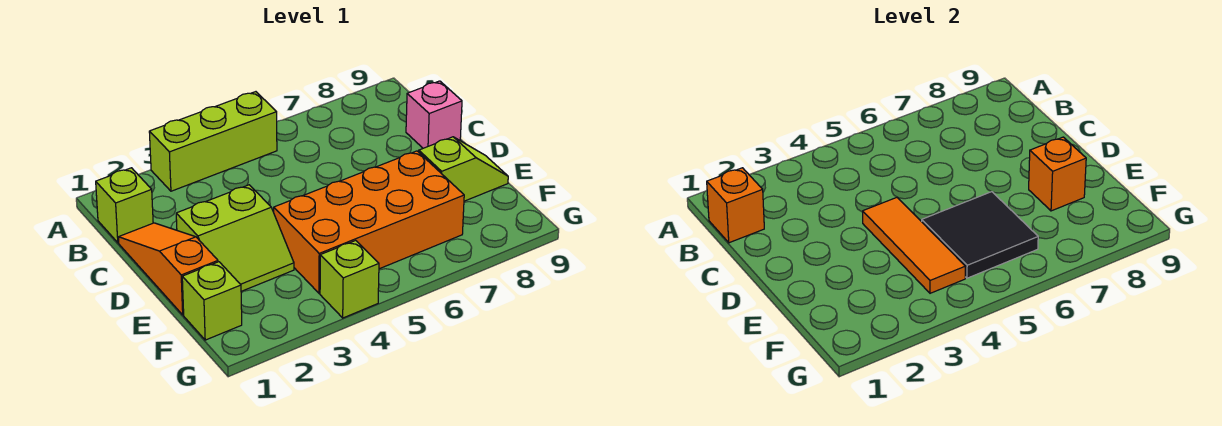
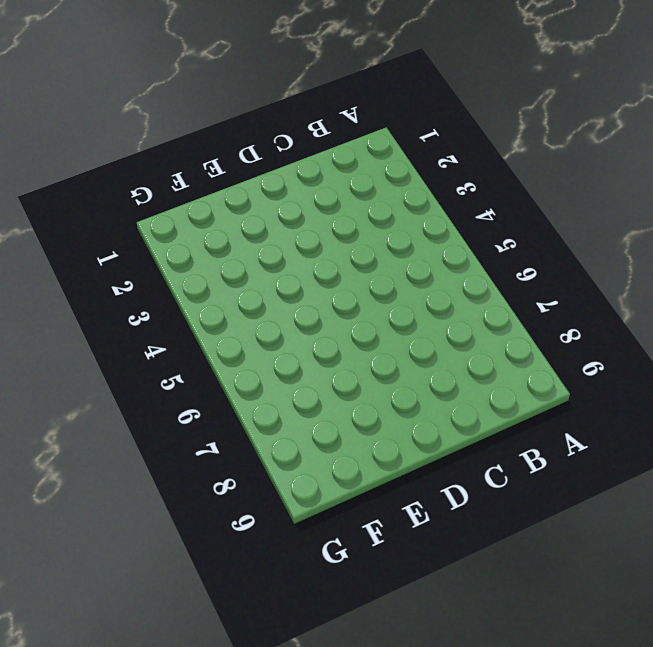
none -> lime 1x3 brick [149,92,277,191]
none -> lime 1x1 brick [96,168,153,243]
none -> orange 1x3 slope [118,223,218,315]

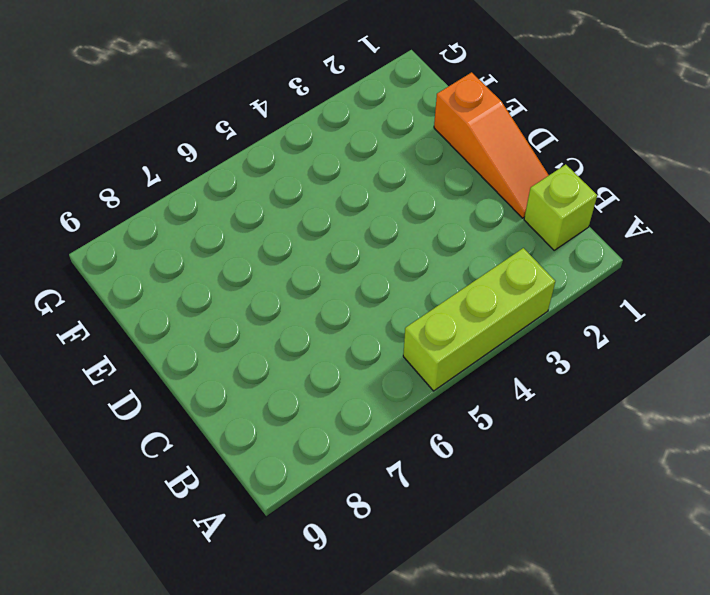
none -> pink 1x1 brick [406,81,462,148]
none -> lime 2x2 slope [176,185,294,291]
none -> orange 2x4 brick [274,151,464,293]

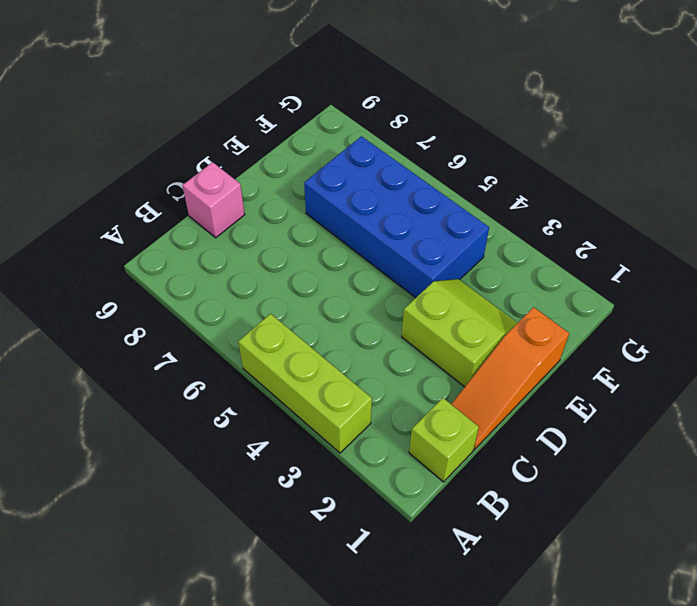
blue 2x4 brick [304,136,489,298] -> orange 2x4 brick [274,151,464,293]
none -> lime 1x2 slope [419,137,508,201]
none -> lime 1x1 brick [182,262,242,340]
none -> lime 1x1 brick [320,240,379,318]

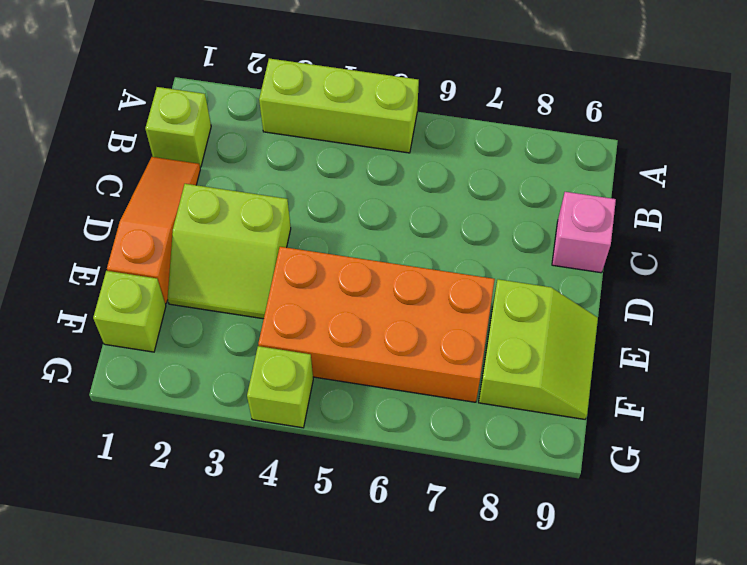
lime 2x2 slope [479,279,598,419] -> lime 1x2 slope [419,137,508,201]
none -> orange 1x1 brick [707,168,764,243]
none -> orange 1x3 tile [863,198,965,293]
none -> black 2x2 tile [922,192,1038,278]

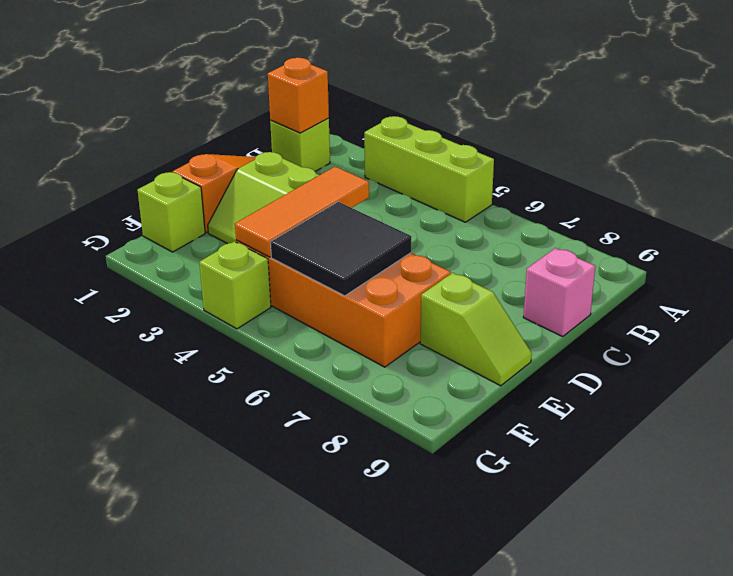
none -> orange 1x1 brick [1029,137,1086,211]

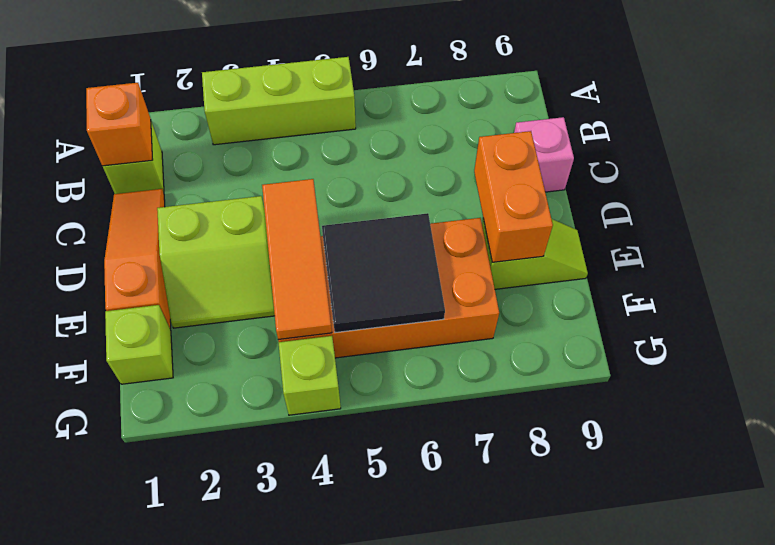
orange 1x2 brick [474,131,553,262] -> orange 1x1 brick [1029,137,1086,211]

